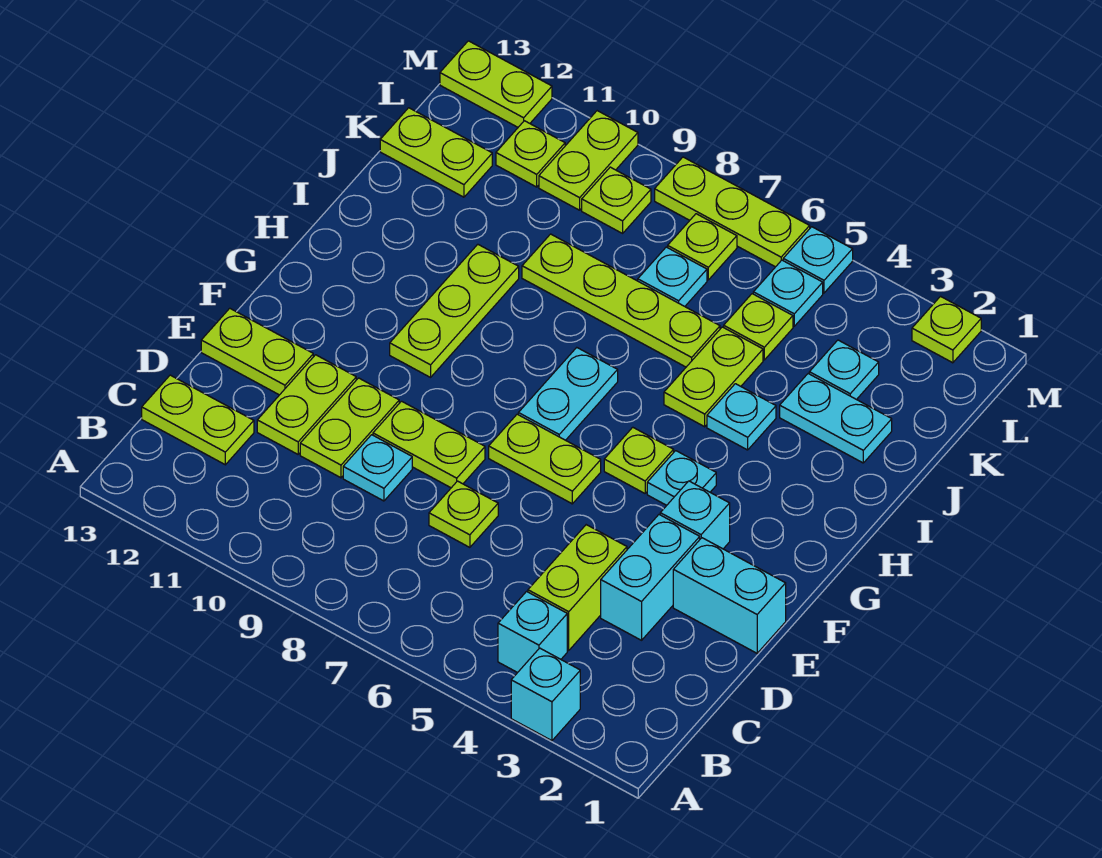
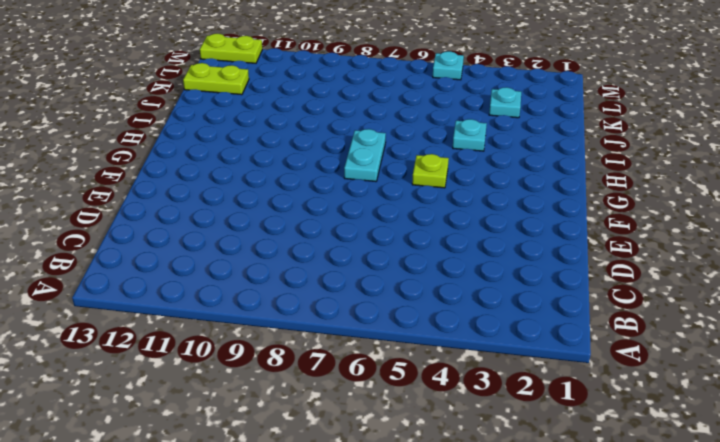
none -> cyan 1x1 brick [511,648,580,741]
none -> cyan 1x1 brick [498,592,567,673]
none -> lime 1x2 brick [528,525,627,650]
none -> lime 1x2 plate [142,375,254,465]

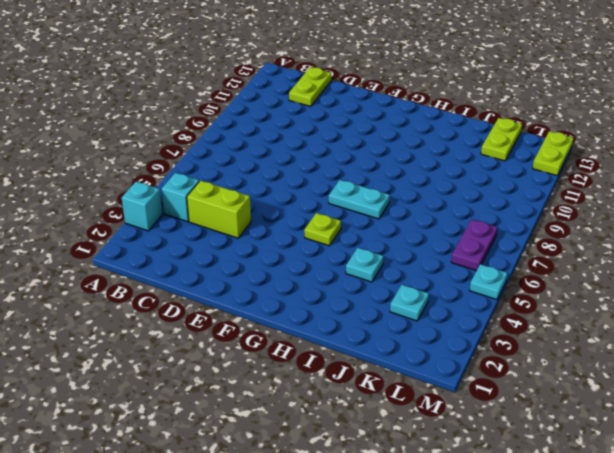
purple 1x2 plate [451,219,498,271] -> lime 1x1 plate [668,214,737,280]
none -> cyan 1x2 brick [601,515,700,640]
none -> lime 1x1 plate [429,481,498,547]
none -> cyan 1x1 plate [343,435,412,501]
none -> lime 1x2 plate [300,378,399,478]

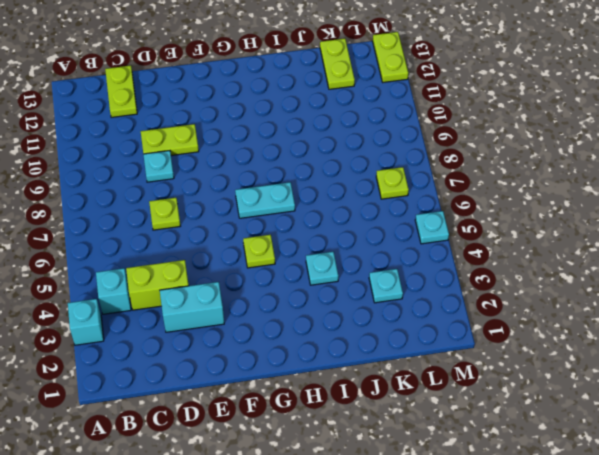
none -> lime 1x2 plate [257,355,356,454]
none -> cyan 1x2 brick [673,538,786,653]
none -> lime 1x2 plate [373,401,485,488]
none -> lime 1x2 plate [201,308,313,395]

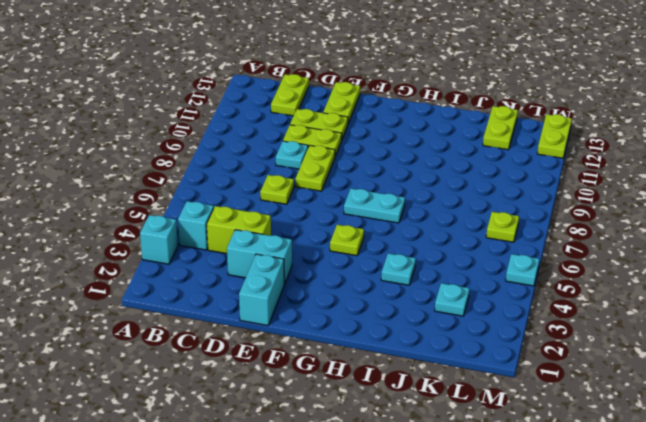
none -> cyan 1x1 brick [660,481,730,549]
none -> lime 1x2 plate [489,414,601,504]
none -> cyan 1x1 plate [647,451,716,505]
none -> lime 1x3 plate [390,244,519,377]

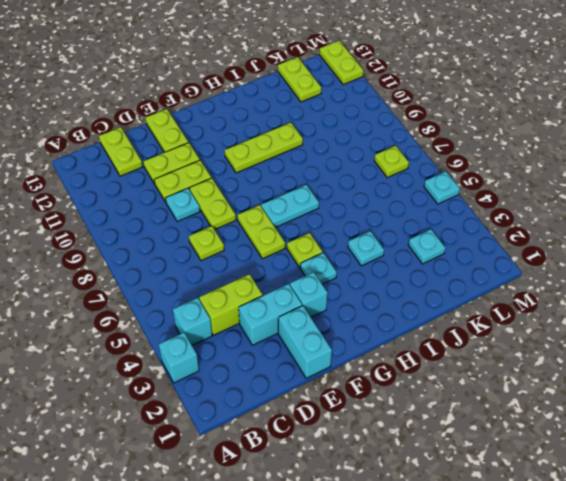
none -> lime 1x2 plate [664,327,763,427]
none -> cyan 1x2 plate [780,374,892,463]
none -> lime 1x4 plate [522,234,720,367]
none -> lime 1x1 plate [724,294,793,360]

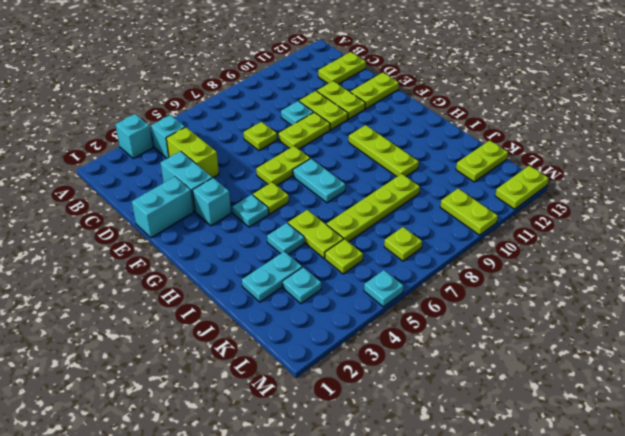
none -> cyan 1x1 plate [638,247,707,306]
none -> cyan 1x1 plate [753,260,823,326]
none -> lime 1x1 plate [582,167,651,233]
none -> lime 1x1 plate [496,121,565,187]

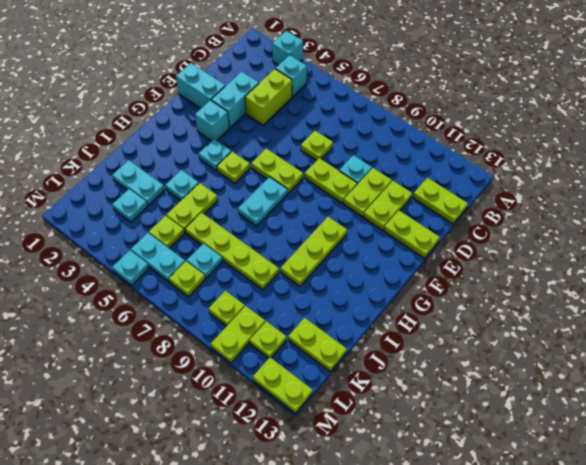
cyan 1x2 plate [131,233,185,282] -> cyan 1x1 plate [753,260,823,326]
none -> lime 1x1 plate [912,296,981,363]
none -> lime 1x3 plate [655,157,810,267]

